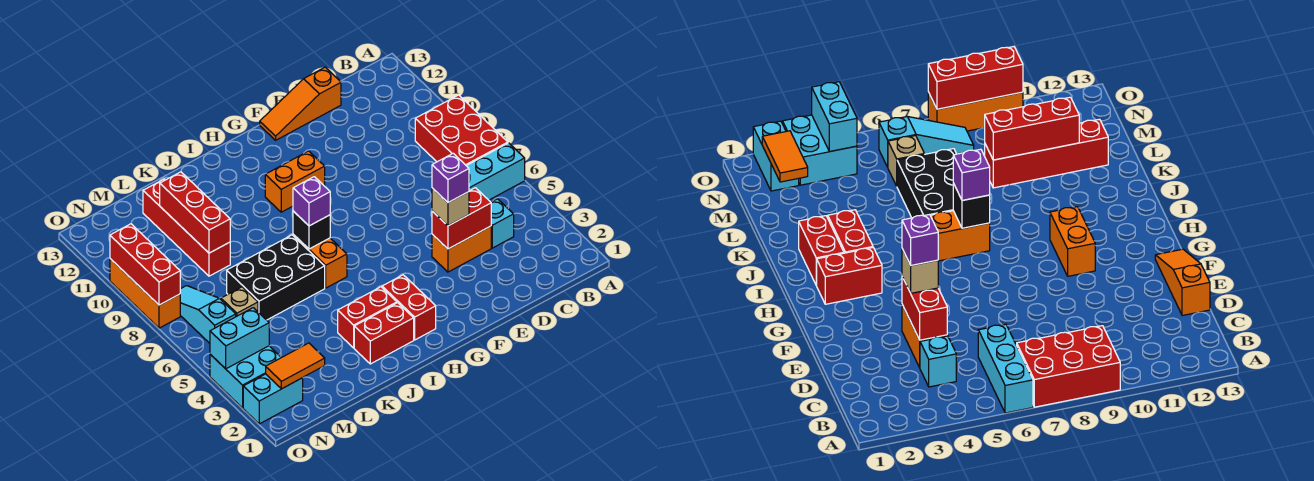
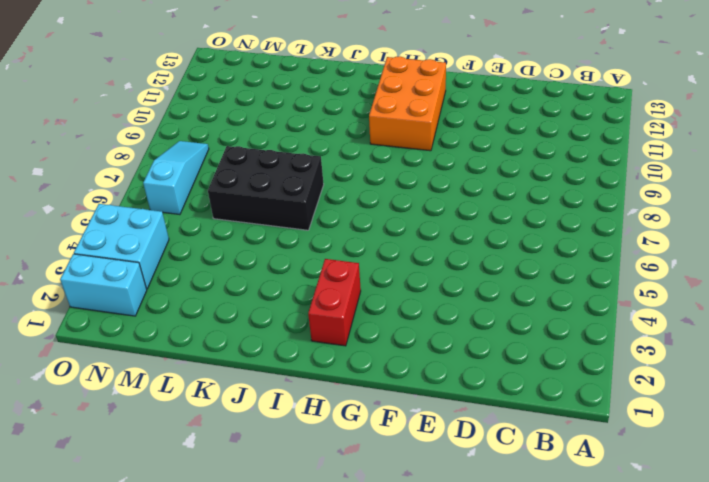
orange 2x3 brick [369,57,446,151] -> orange 1x2 brick [265,151,325,212]
none -> cyan 1x3 brick [467,143,525,200]
none -> red 2x3 brick [415,95,508,166]
none -> cyan 1x1 brick [491,199,514,248]

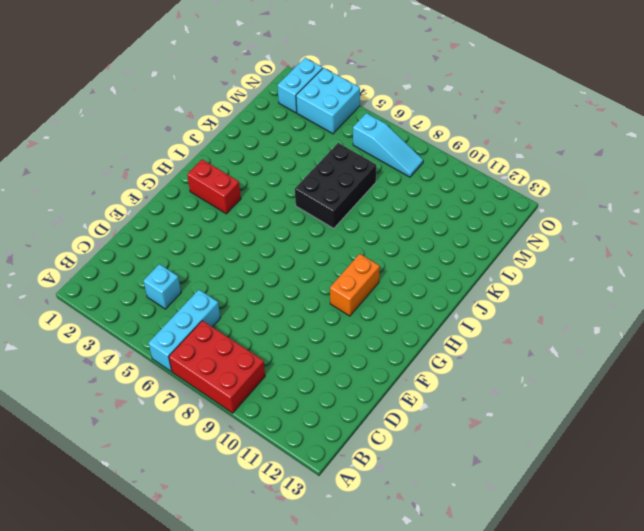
none -> orange 1x2 brick [432,226,491,272]
none -> orange 1x3 slope [260,67,341,140]
none -> red 1x2 brick [354,303,414,364]

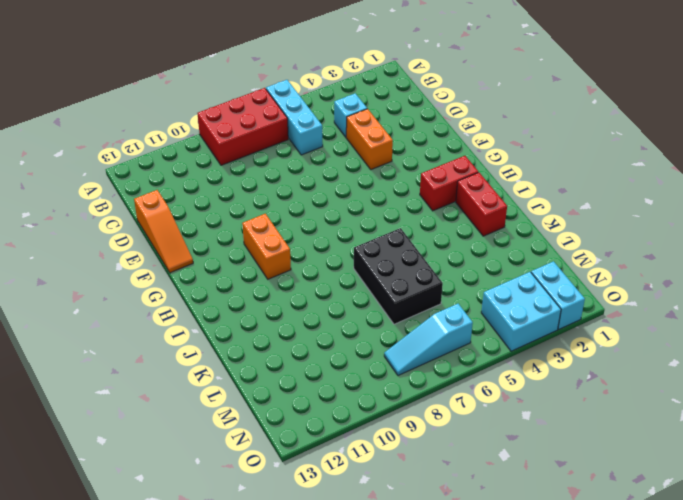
none -> red 1x2 brick [338,287,397,348]
none -> orange 1x2 brick [293,235,347,288]
none -> red 1x4 brick [143,179,230,276]

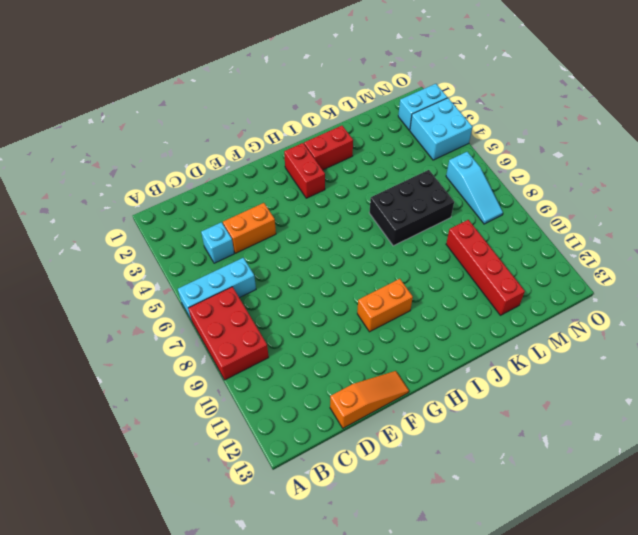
none -> red 1x2 brick [338,287,397,348]
none -> orange 1x2 brick [293,235,347,288]
none -> tan 1x1 brick [221,287,258,317]

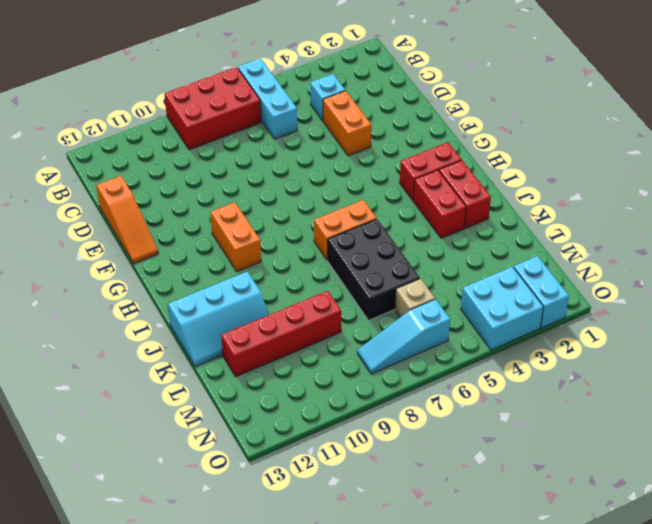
cyan 2x3 slope [168,271,269,367] -> none
none -> orange 1x3 brick [110,259,180,328]
none -> red 1x2 brick [432,188,491,249]
none -> black 1x1 brick [293,211,330,249]

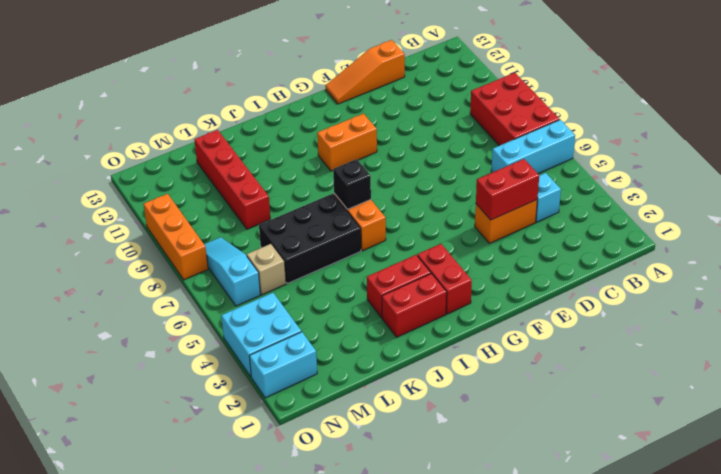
none -> red 1x3 brick [160,172,230,253]
none -> orange 1x2 tile [266,343,325,389]
none -> cyan 1x2 brick [210,308,269,369]

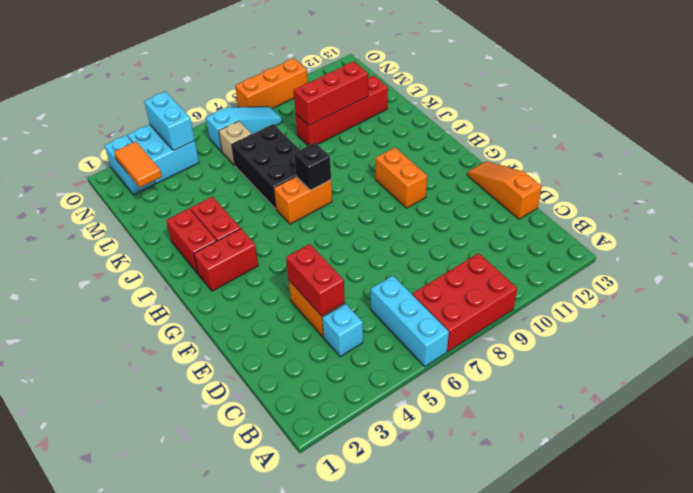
none -> red 1x3 brick [110,224,180,305]
none -> tan 1x1 brick [432,188,469,226]
none -> purple 1x1 brick [293,177,330,226]

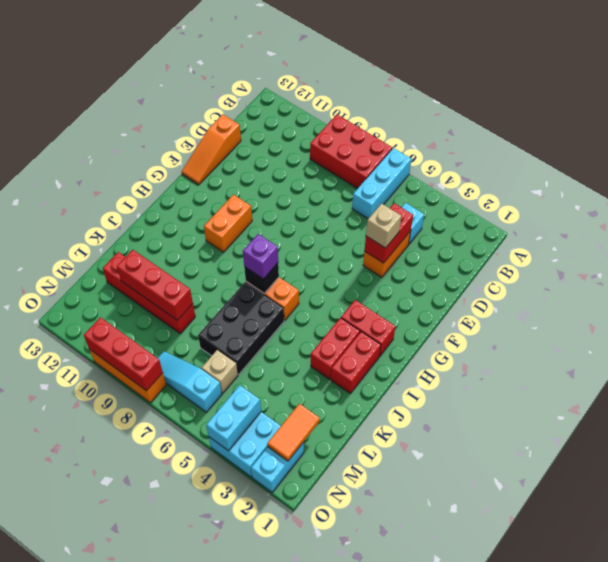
none -> purple 1x1 brick [432,153,469,203]

